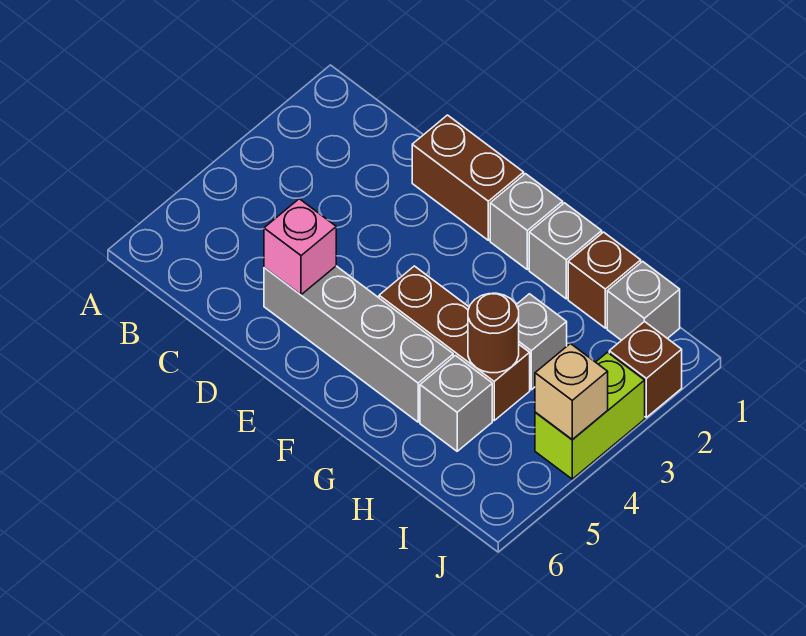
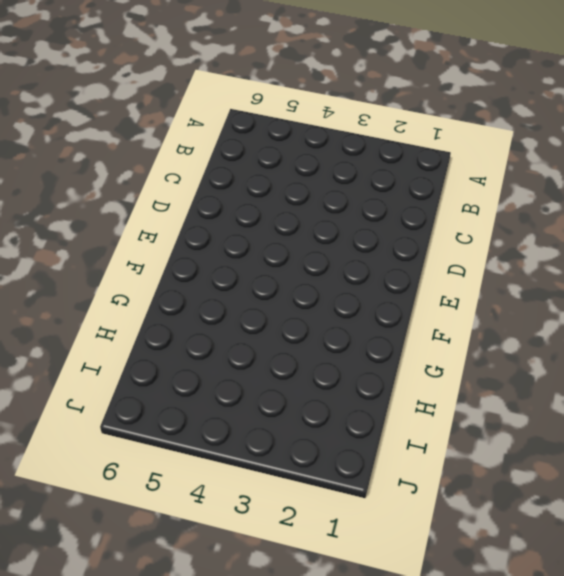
none -> brown 1x2 brick [412,115,524,240]
none -> grey 1x4 brick [264,266,453,422]
none -> grey 1x1 brick [490,174,563,270]

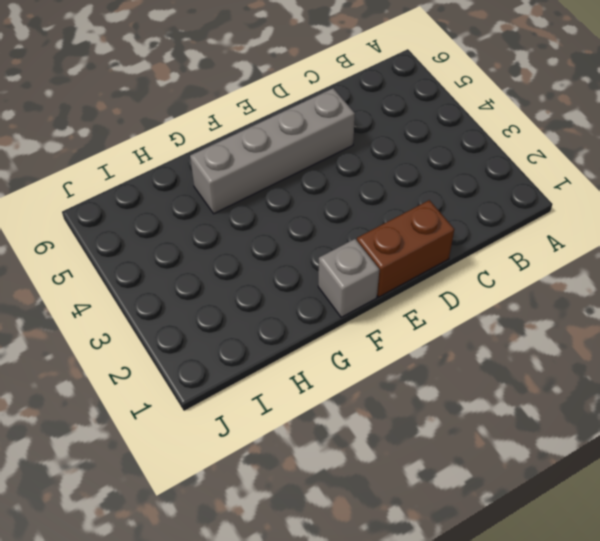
none -> brown 1x3 brick [379,266,530,420]
none -> grey 1x1 brick [529,203,602,299]
none -> brown 1x1 brick [568,232,641,328]

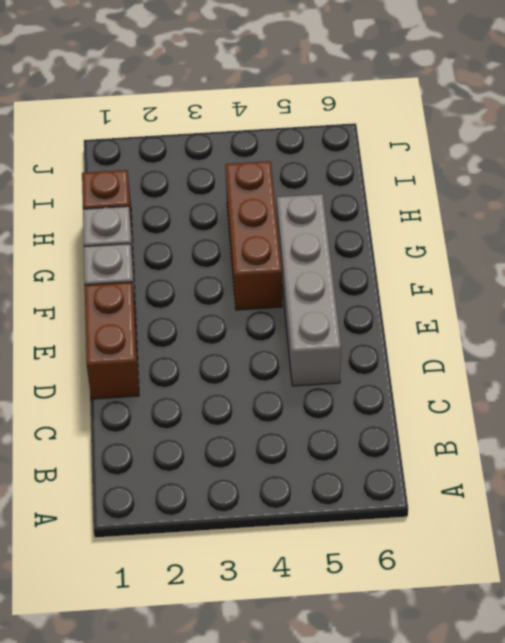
none -> grey 1x1 brick [516,294,567,390]
none -> grey 1x1 brick [420,355,492,451]
none -> grey 1x1 brick [607,261,680,340]

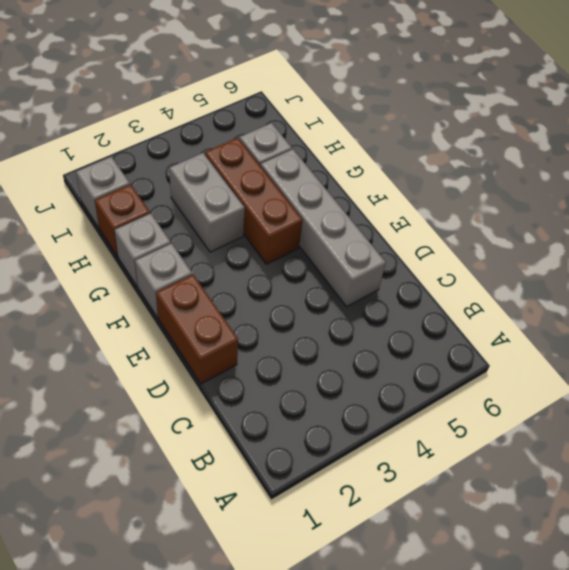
grey 1x2 brick [169,153,245,252] -> grey 1x1 brick [516,294,567,390]
none -> brown 1x1 brick [609,321,682,417]
none -> lime 1x2 brick [535,352,645,479]
none -> pink 1x1 brick [264,199,336,295]

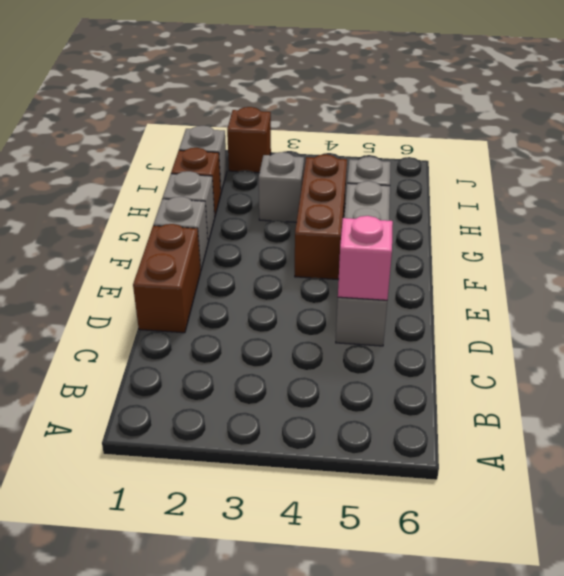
none -> lime 1x2 brick [535,352,645,479]
none -> brown 1x1 round brick [468,293,519,373]
none -> tan 1x1 brick [535,344,608,440]

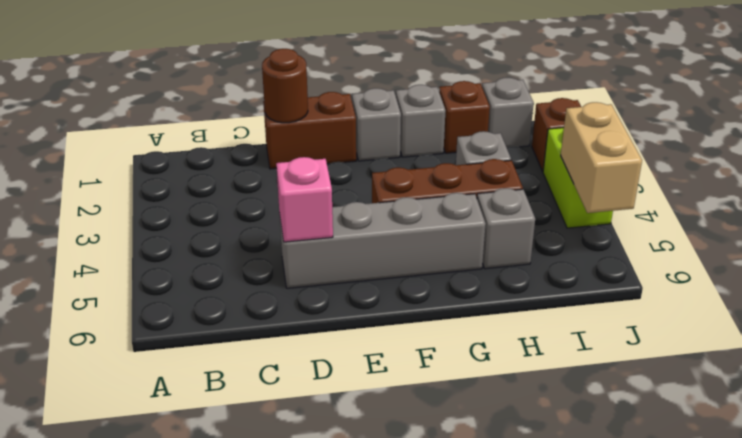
brown 1x1 round brick [262,49,308,123] -> brown 1x1 round brick moved to [468,293,519,373]
tan 1x2 brick [561,102,642,213] -> tan 1x1 brick [535,344,608,440]

